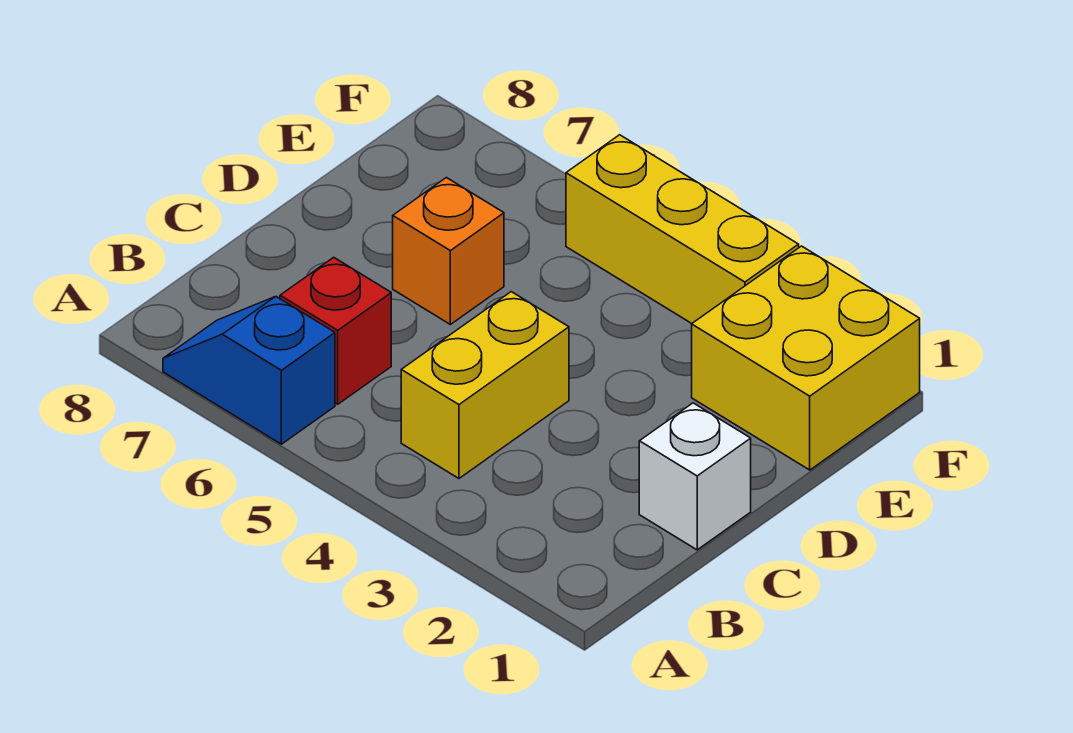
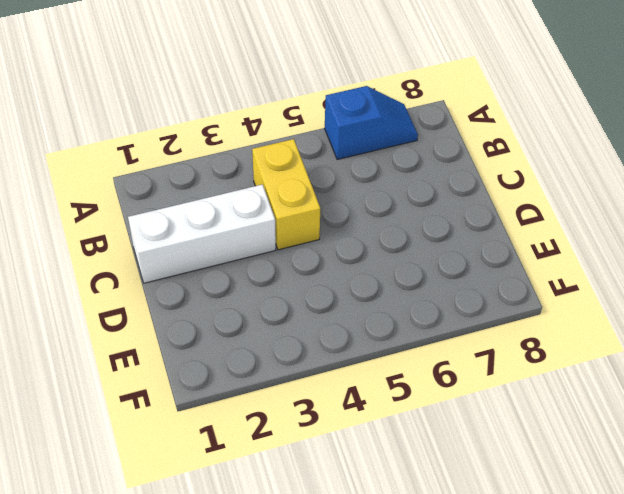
white 1x3 brick [128,185,276,283] -> white 1x1 brick [639,403,751,550]
none -> red 1x1 brick [280,257,391,404]
none -> orange 1x1 brick [393,178,504,324]

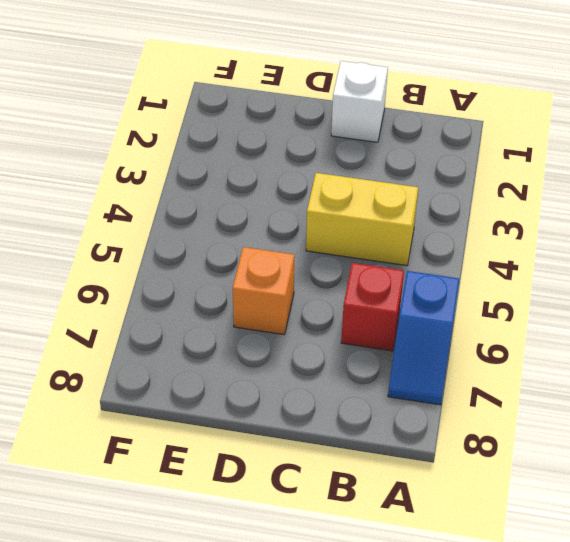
none -> yellow 2x2 brick [692,246,920,470]
none -> yellow 1x3 brick [566,135,799,323]

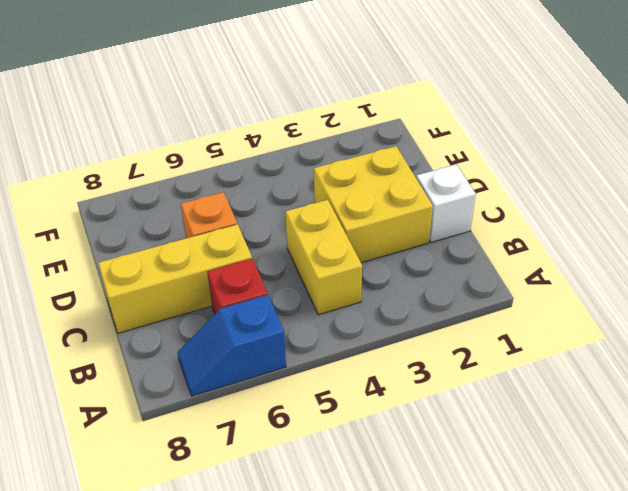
yellow 2x2 brick [314,146,433,263] -> yellow 2x2 brick moved to [692,246,920,470]
yellow 1x3 brick [98,224,252,333] -> yellow 1x3 brick moved to [566,135,799,323]

